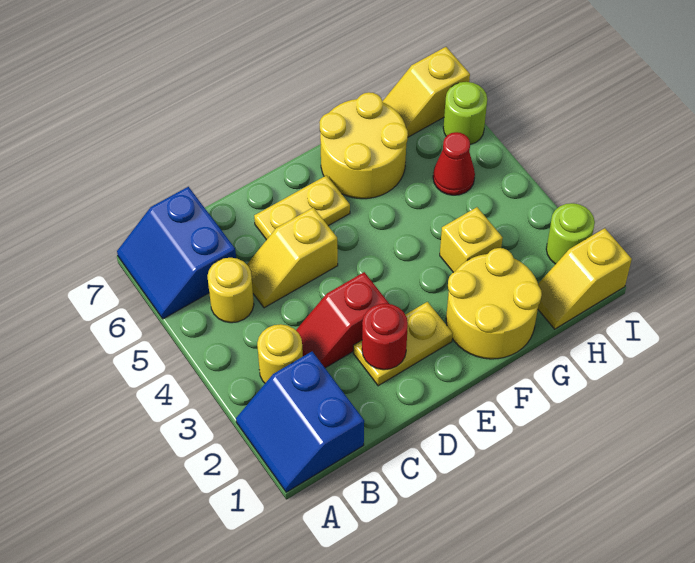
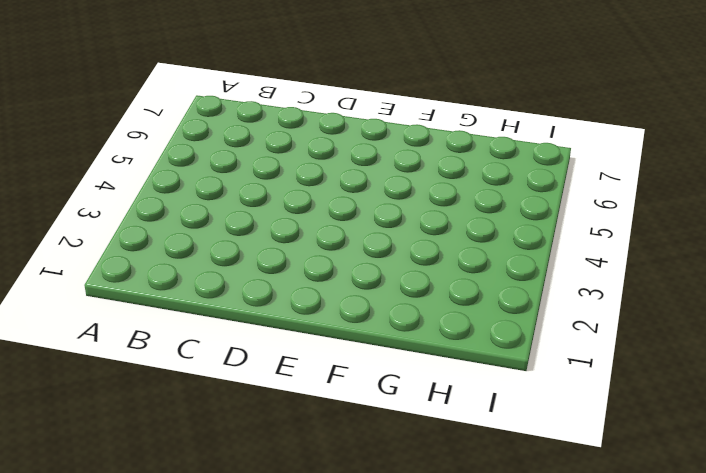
none -> blue 2x2 slope [236,352,364,492]
none -> blue 2x2 slope [117,187,236,319]
none -> yellow 1x1 round brick [257,324,303,383]

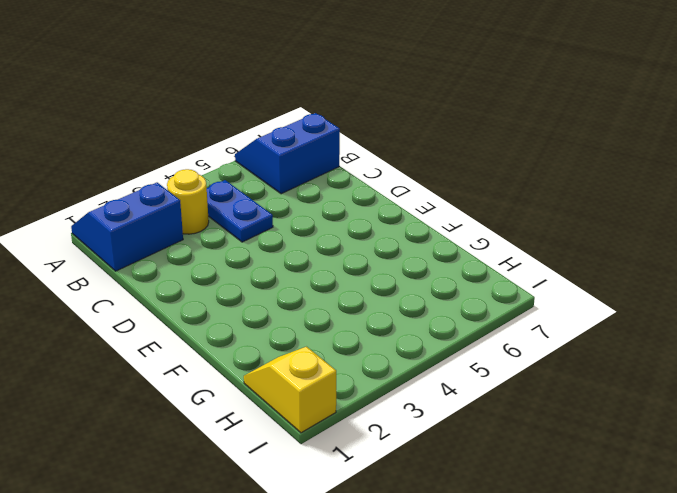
blue 1x2 plate [207,180,273,242] -> none
none -> yellow 1x1 round brick [207,258,254,323]
none -> red 1x2 slope [296,272,389,368]
none -> yellow 1x2 slope [247,207,338,308]

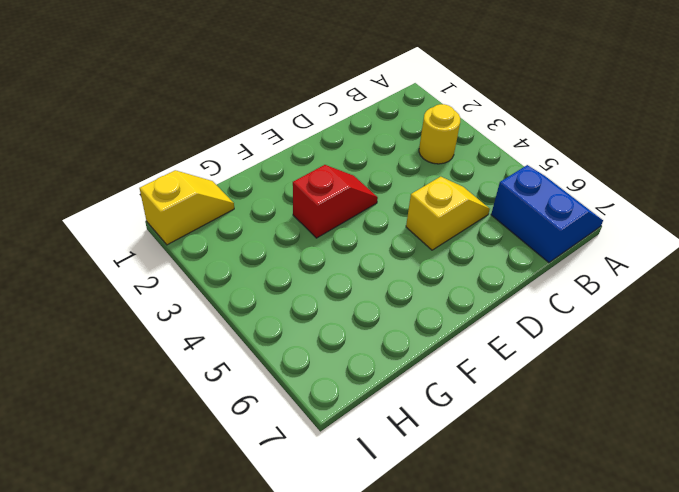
red 1x2 slope [293,165,378,238] -> red 1x2 slope moved to [296,272,389,368]
none -> blue 2x2 slope [236,352,364,492]
none -> yellow 1x1 round brick [207,258,254,323]
none -> yellow 1x2 plate [353,302,453,386]

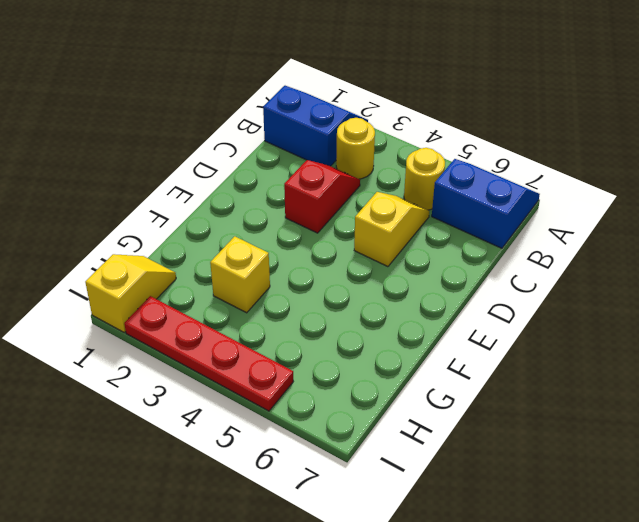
red 1x4 plate [124,296,293,411] -> lime 1x1 round brick [546,203,595,264]
none -> yellow 1x2 plate [353,302,453,386]
none -> yellow 1x2 plate [254,175,350,240]
none -> yellow 2x2 round brick [446,248,542,359]

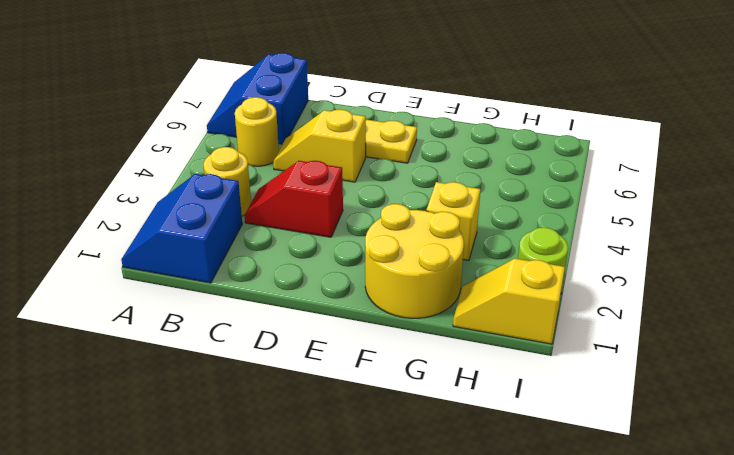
none -> yellow 1x2 plate [353,302,453,386]
none -> yellow 2x2 round brick [319,92,408,199]
none -> red 1x1 cone [433,132,475,195]

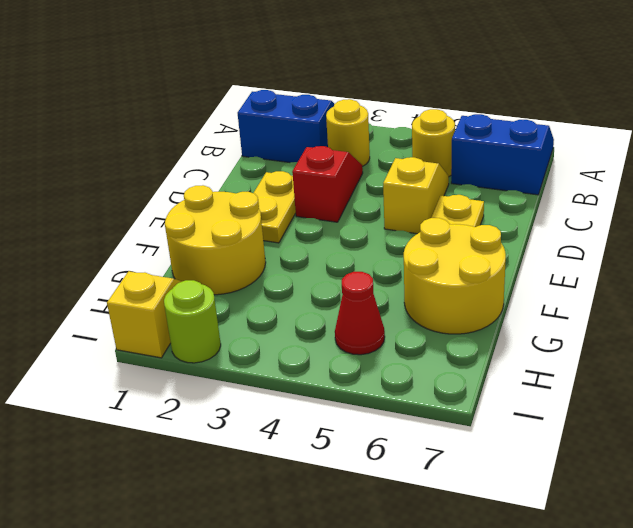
none -> yellow 1x1 brick [440,207,503,273]
none -> yellow 1x2 slope [382,47,470,137]
none -> lime 1x1 round brick [443,82,487,145]

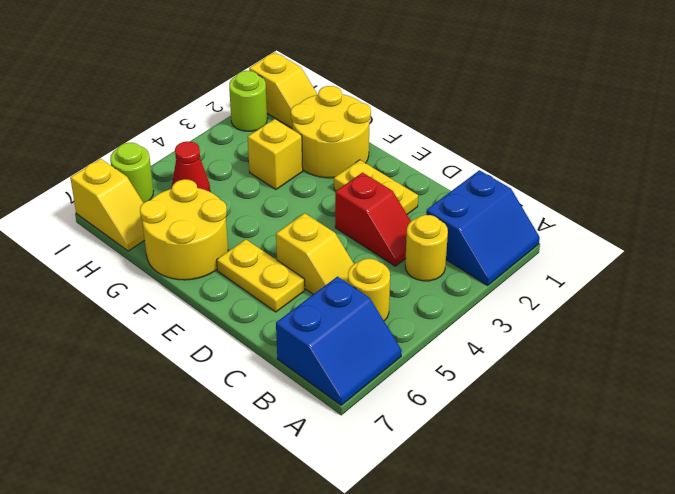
none -> red 1x1 round brick [362,303,408,370]

